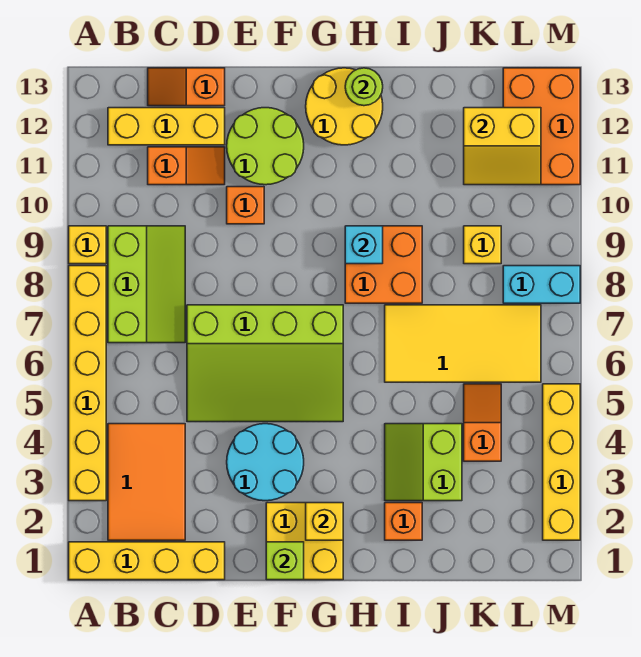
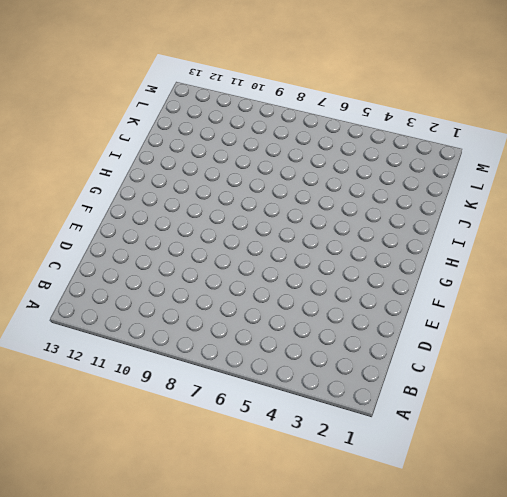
none -> yellow 1x4 brick [69,542,225,580]
none -> yellow 1x6 brick [69,266,106,501]
none -> yellow 1x1 brick [69,226,106,264]

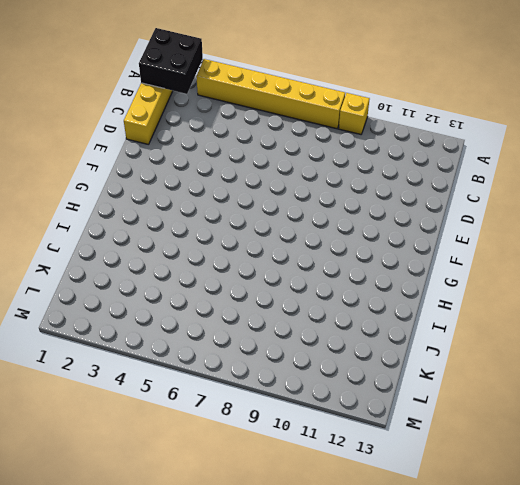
black 2x2 brick [139,28,203,94] -> none
none -> orange 2x3 tile [108,424,185,540]
none -> lime 2x3 slope [108,226,185,343]
none -> yellow 1x3 brick [108,108,225,145]

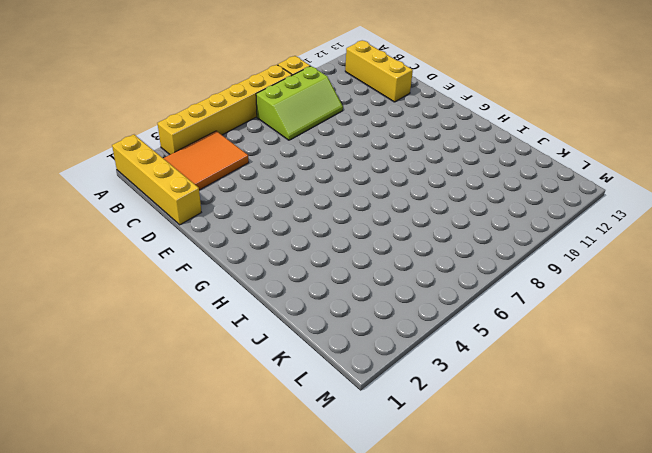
none -> orange 1x2 slope [148,147,225,185]
none -> orange 1x2 slope [148,68,225,106]
none -> lime 3x4 slope [187,305,343,422]

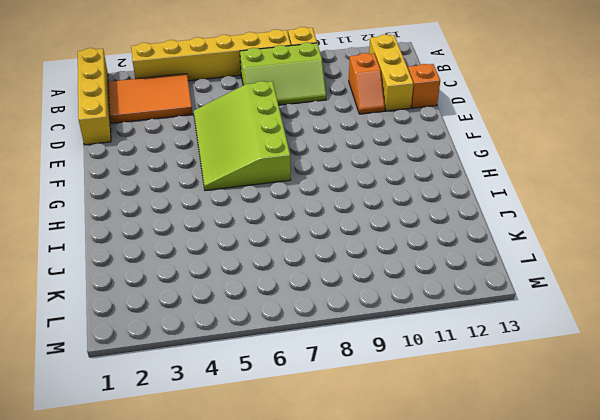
none -> cyan 2x2 round brick [227,424,304,501]
none -> orange 1x1 brick [227,187,264,224]
none -> lime 2x2 round brick [227,108,304,185]

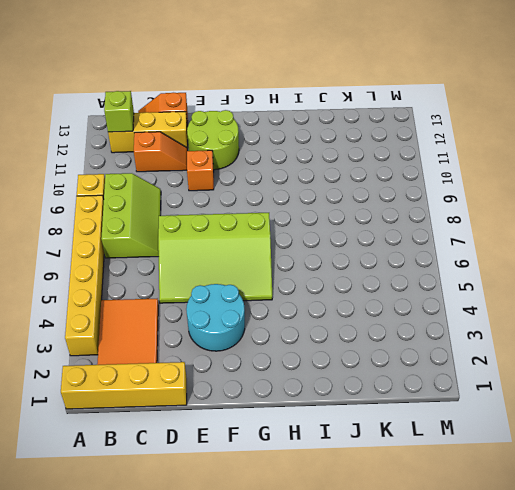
lime 1x1 brick [104,91,134,132] -> lime 1x1 brick moved to [266,542,304,580]
none -> yellow 2x2 brick [266,503,343,580]
none -> yellow 2x2 round brick [306,68,383,145]
none -> orange 2x2 brick [345,226,422,303]

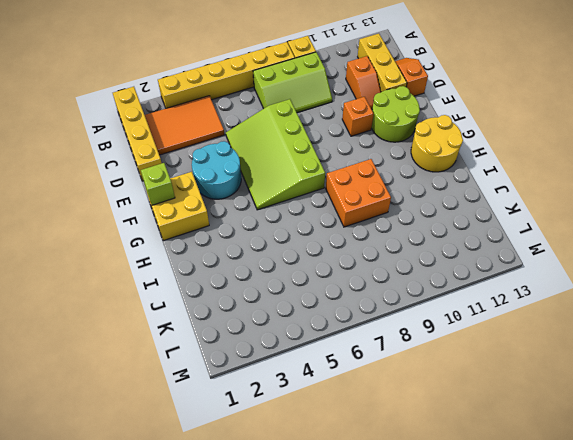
none -> orange 1x1 brick [385,503,422,540]
none -> lime 2x2 slope [385,424,462,501]
none -> yellow 2x4 tile [385,305,541,382]

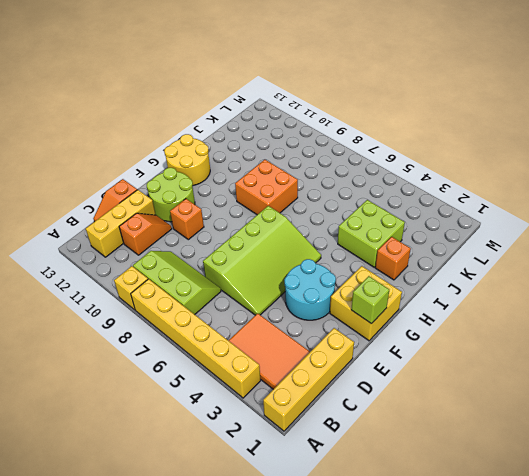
lime 2x2 brick [338,200,405,267] -> lime 2x2 slope [385,424,462,501]
none -> yellow 2x4 tile [385,305,541,382]
none -> orange 1x2 slope [464,384,501,461]
none -> yellow 1x1 brick [464,226,501,264]

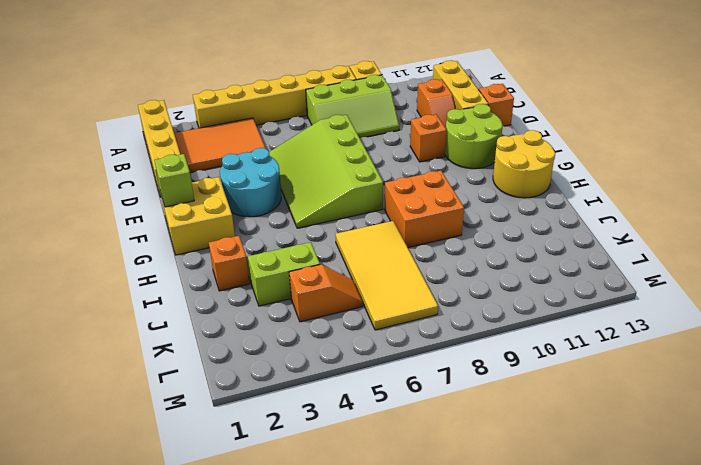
none -> yellow 1x1 brick [464,226,501,264]
none -> cyan 1x2 brick [503,266,580,303]
none -> orange 2x3 brick [503,68,580,185]

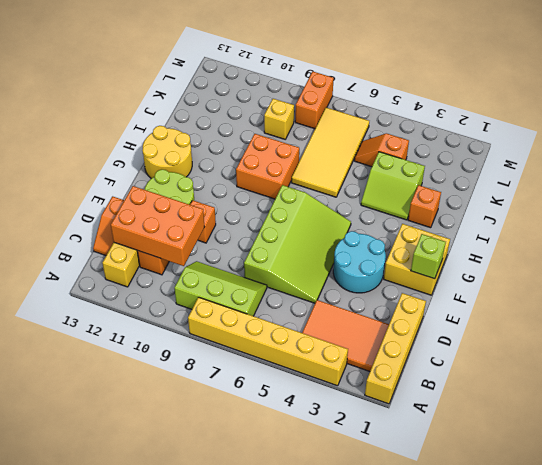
orange 2x3 brick [111,186,204,266] -> orange 2x3 brick moved to [503,68,580,185]
orange 1x2 brick [295,72,334,129] -> cyan 1x2 brick [503,266,580,303]
none -> yellow 1x1 brick [69,226,106,264]
none -> yellow 1x4 brick [543,384,580,540]
none -> yellow 1x1 brick [306,503,343,540]

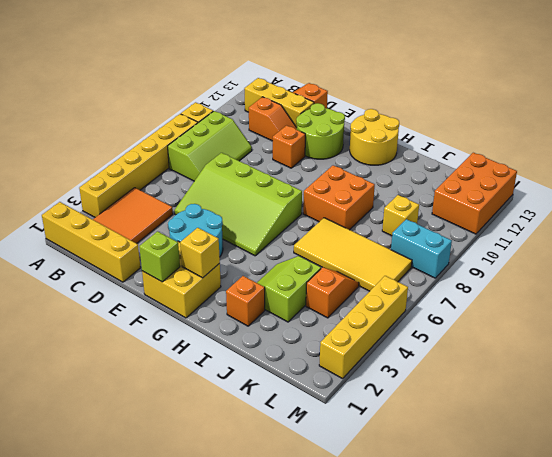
none -> cyan 1x1 brick [345,226,383,264]
none -> lime 1x1 round brick [345,68,383,106]
none -> yellow 2x2 slope [464,108,541,185]

